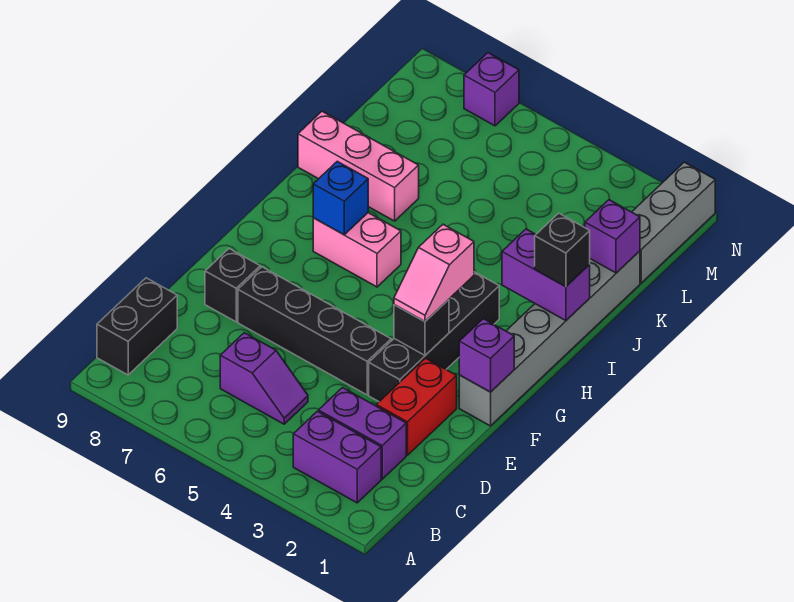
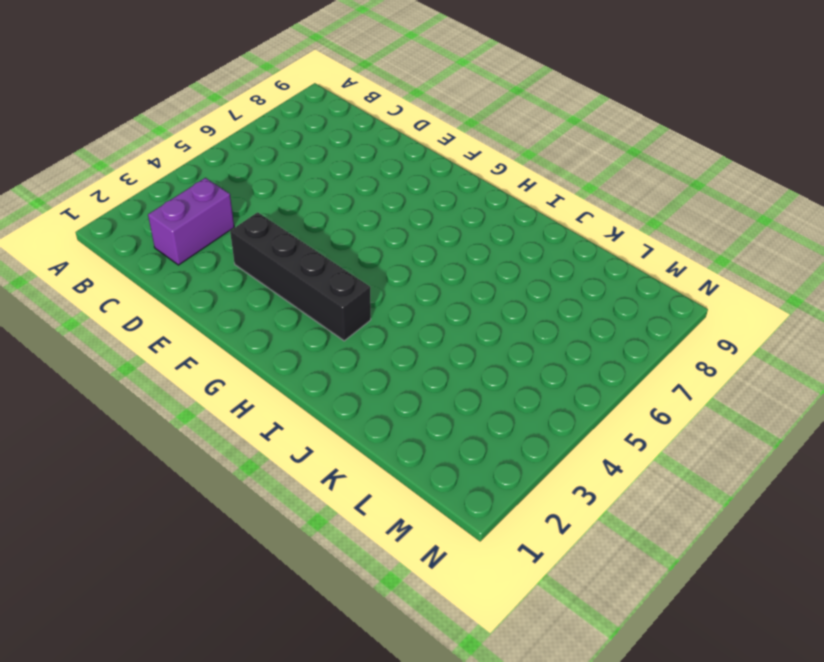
none -> purple 1x2 brick [293,411,381,503]
none -> black 1x2 brick [97,278,177,375]
none -> purple 1x2 slope [220,333,308,424]

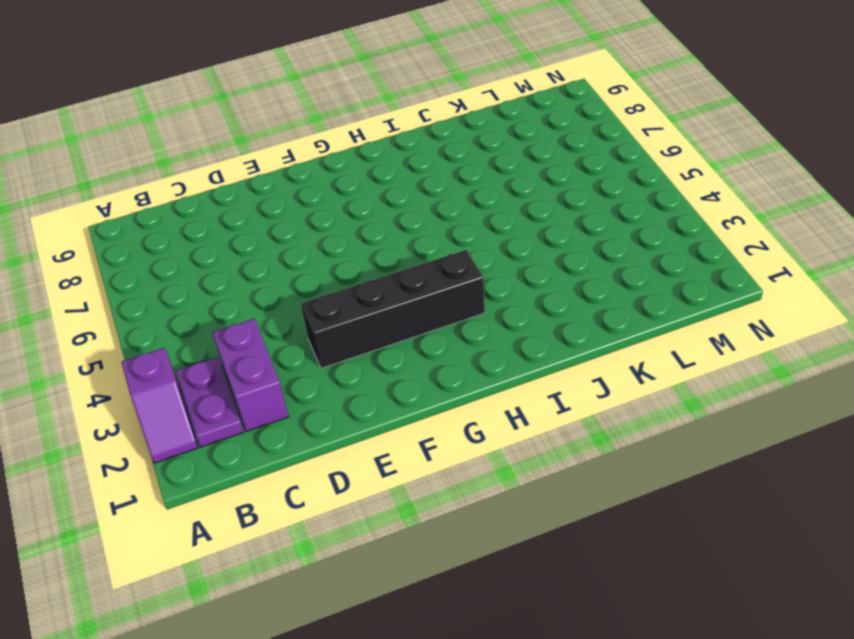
purple 1x2 slope [121,348,198,463] -> purple 1x2 slope moved to [220,333,308,424]
purple 1x2 plate [176,357,244,447] -> purple 1x2 brick [293,411,381,503]
none -> black 1x2 brick [97,278,177,375]
none -> red 1x2 brick [376,358,457,455]
none -> black 1x4 brick [238,267,391,395]

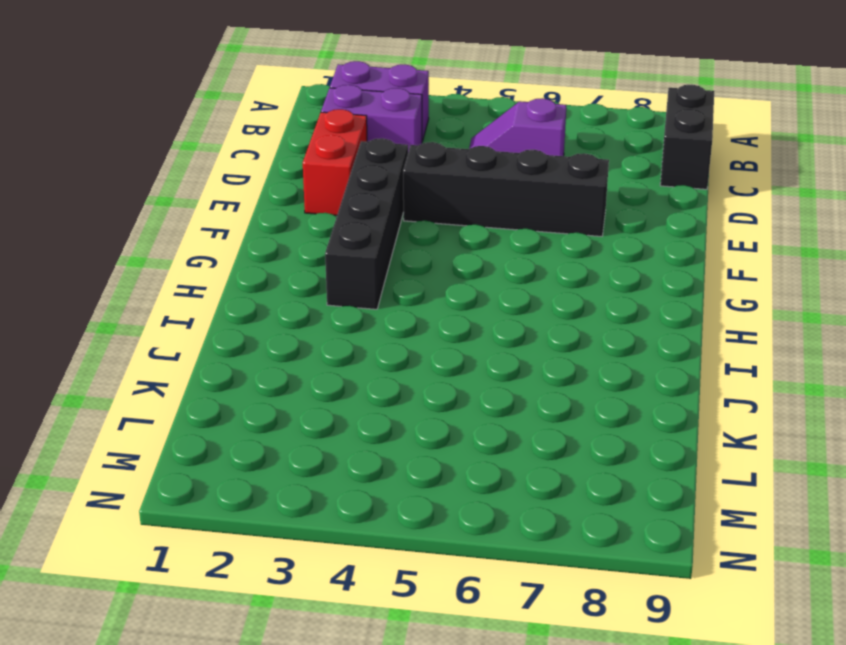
none -> black 1x1 brick [205,249,260,322]
none -> grey 1x6 brick [459,251,640,426]
none -> pink 1x2 brick [313,213,401,287]

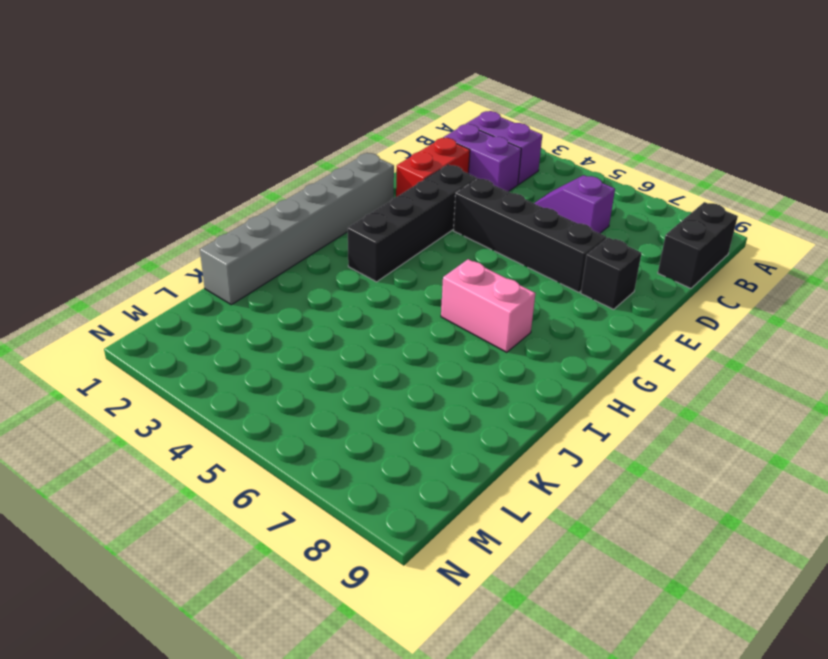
none -> pink 1x3 brick [298,111,419,221]
none -> grey 1x3 brick [632,162,715,283]
none -> purple 1x1 brick [464,53,519,126]

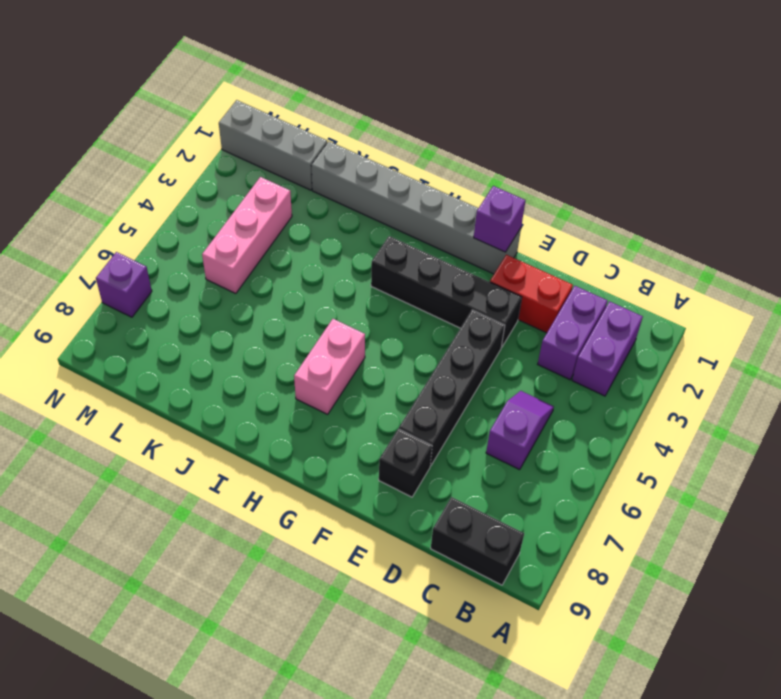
pink 1x3 brick [202,177,292,294] -> pink 1x3 brick moved to [298,111,419,221]
none -> black 1x1 brick [394,299,449,355]
none -> blue 1x1 brick [313,161,368,235]
none -> purple 1x2 brick [502,229,590,321]

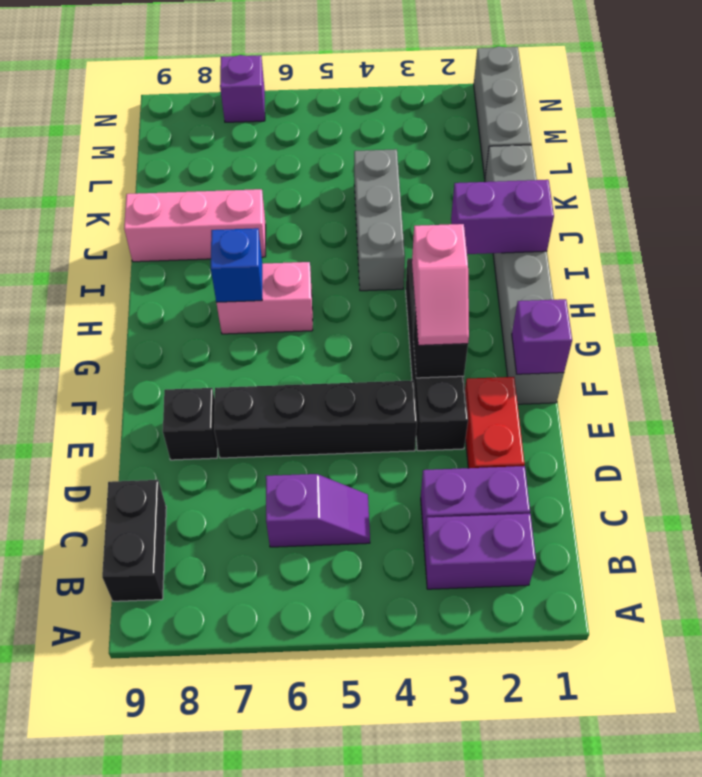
grey 1x3 brick [354,149,405,291] -> none
none -> purple 1x1 brick [585,200,640,273]
none -> black 1x1 brick [535,213,590,287]

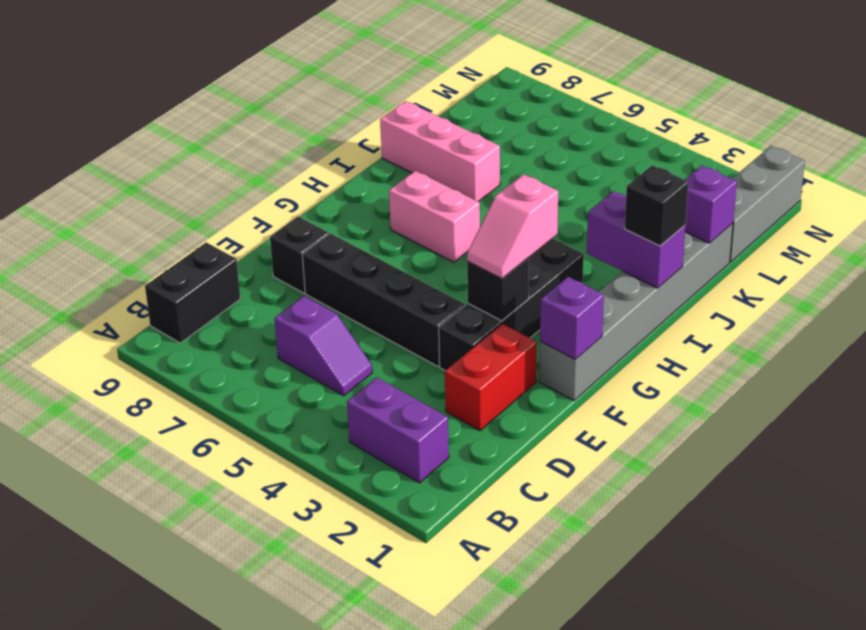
none -> purple 1x2 brick [319,388,406,479]
none -> purple 1x1 brick [464,53,519,126]
none -> blue 1x1 brick [313,161,368,235]

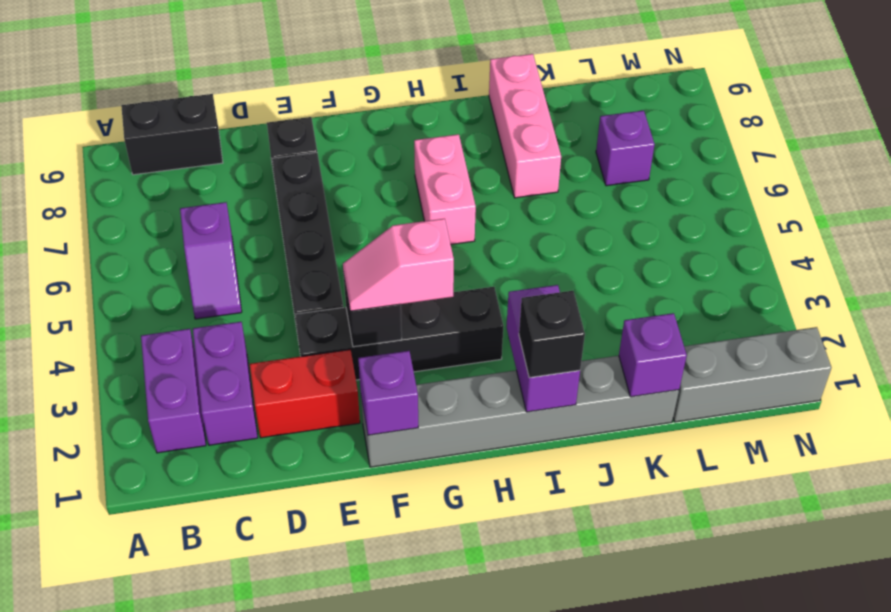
purple 1x1 brick [596,110,655,186] -> purple 1x1 brick moved to [464,53,519,126]
none -> blue 1x1 brick [313,161,368,235]

